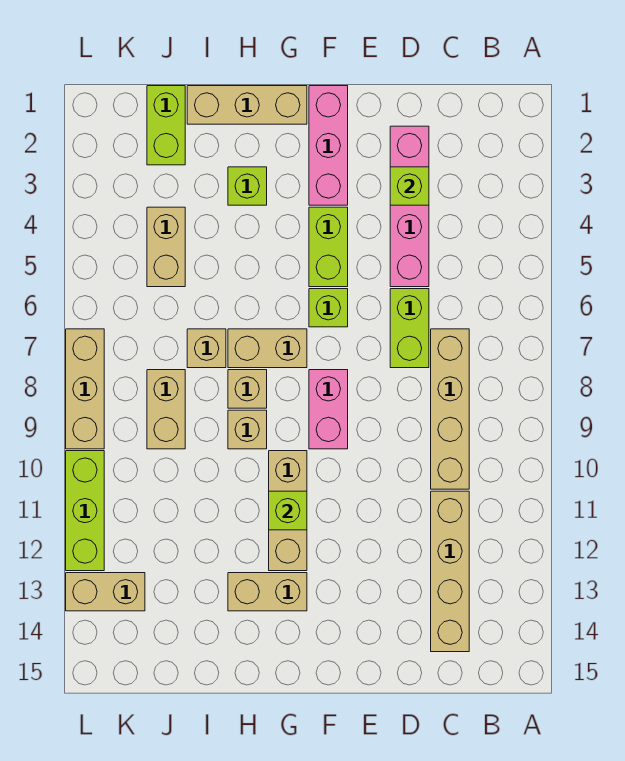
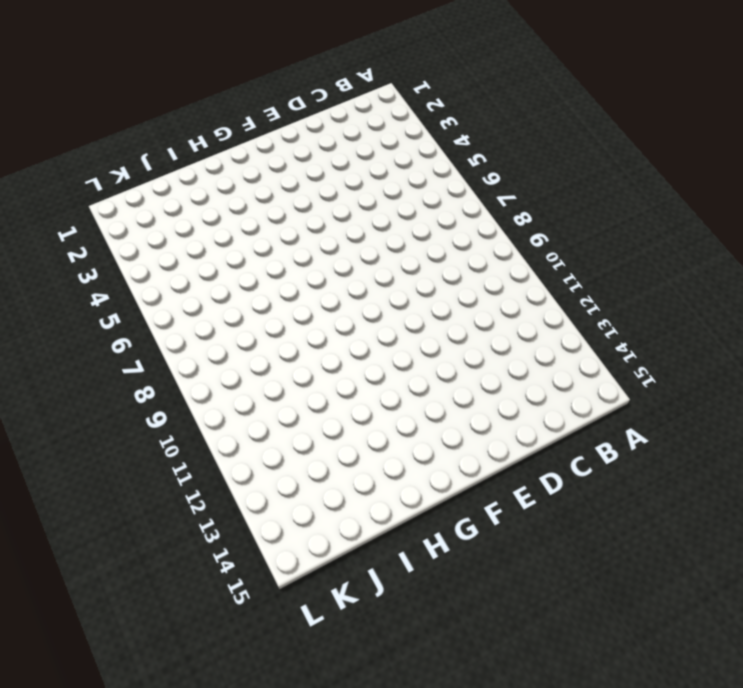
none -> tan 1x4 brick [431,329,469,489]
none -> tan 1x4 brick [431,491,469,652]
none -> pink 1x4 brick [390,126,429,287]

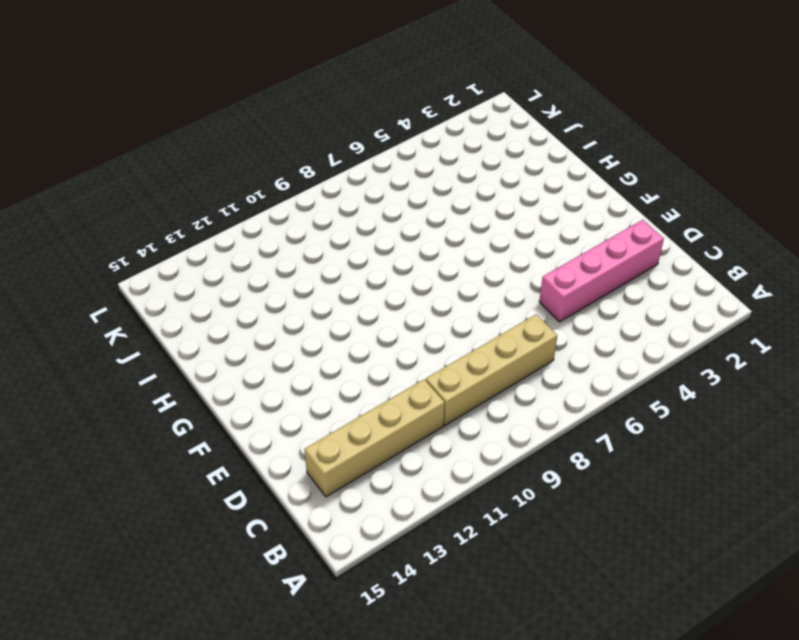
none -> lime 1x2 brick [390,289,429,368]
none -> pink 1x3 brick [309,86,348,205]
none -> lime 1x2 brick [309,207,348,287]

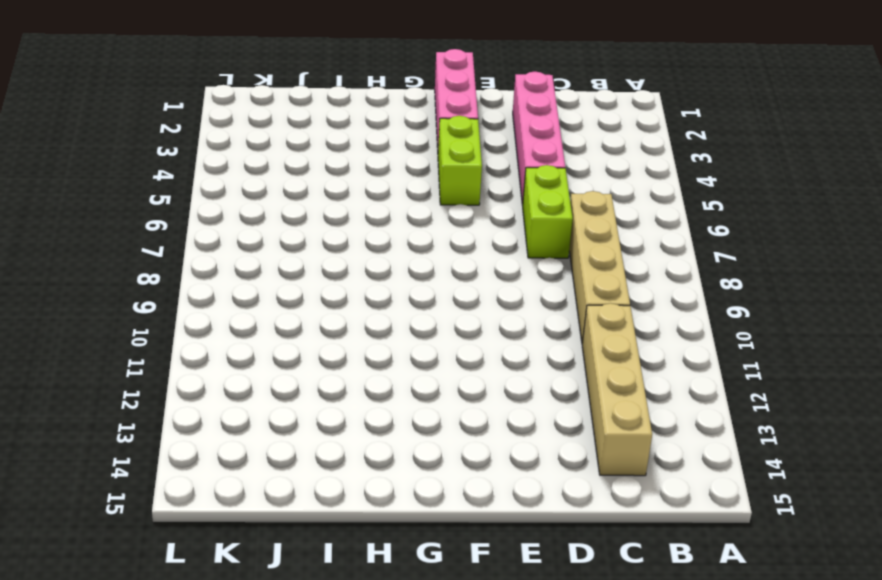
none -> lime 1x1 brick [309,289,348,327]
none -> pink 1x2 brick [309,370,348,449]
none -> tan 1x3 brick [187,86,307,124]

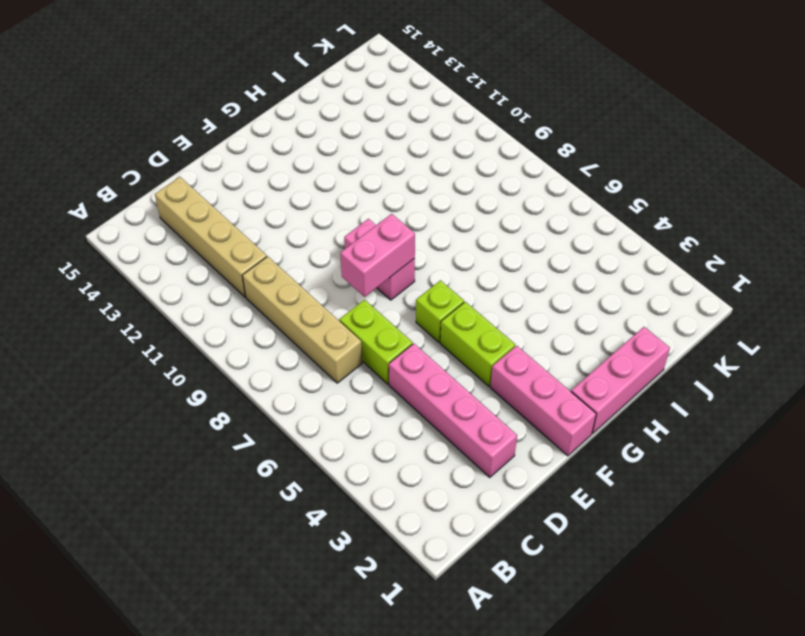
pink 1x2 brick [340,214,415,297] -> none
pink 1x3 brick [571,327,670,433] -> tan 1x3 brick [187,86,307,124]
none -> tan 1x2 brick [228,329,307,368]
none -> tan 1x3 brick [269,451,307,571]
none -> tan 1x2 brick [228,573,307,611]

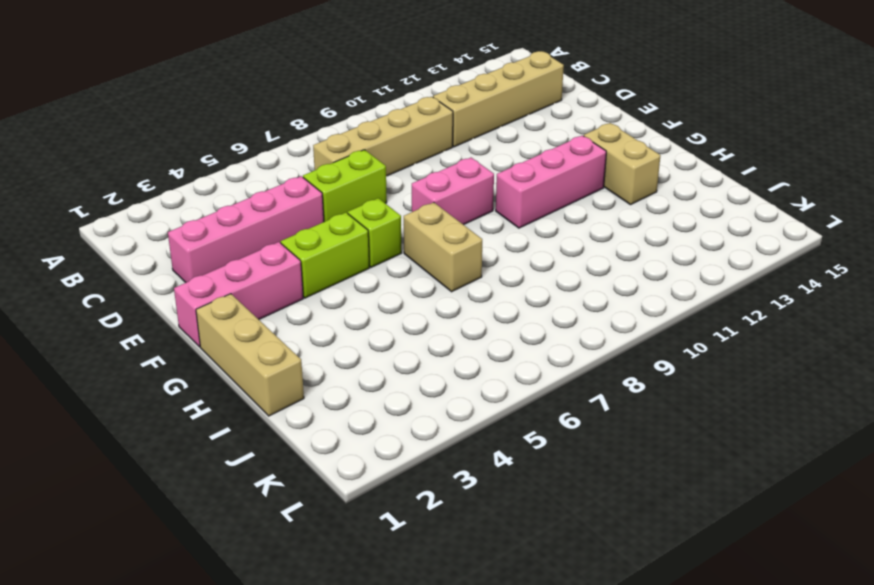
pink 1x3 brick [496,135,606,228] -> tan 1x3 brick [269,451,307,571]
none -> lime 1x1 brick [228,167,267,205]
none -> tan 1x1 brick [228,370,267,408]
none -> tan 1x1 brick [228,410,267,449]

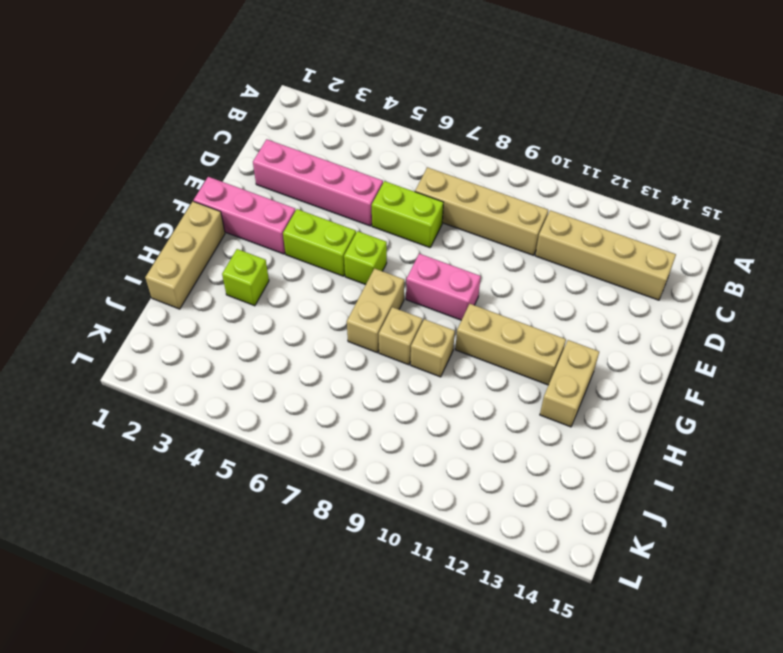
none -> tan 1x1 brick [187,329,226,368]
none -> lime 1x2 brick [147,86,185,165]
none -> tan 1x2 brick [147,207,185,287]

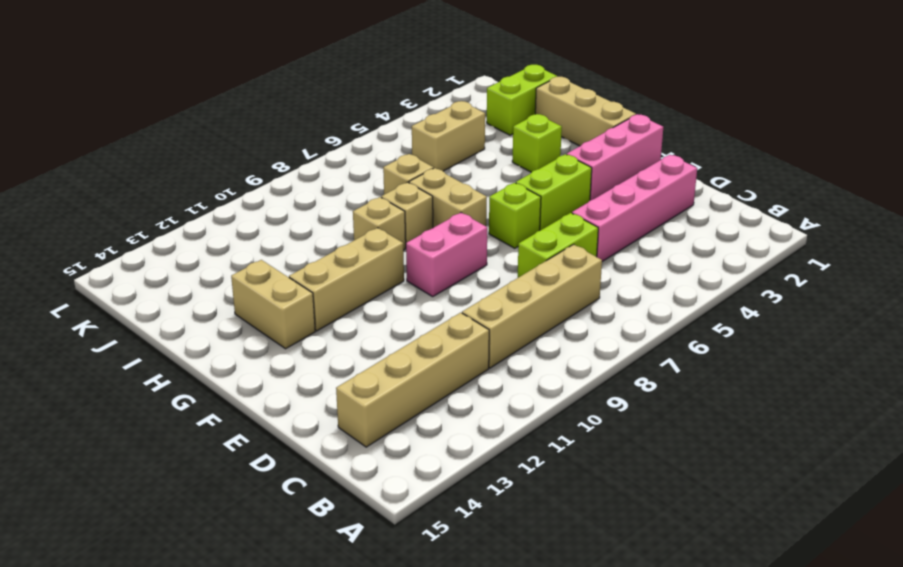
none -> tan 1x2 brick [147,370,185,449]
none -> tan 1x2 brick [66,573,145,611]
none -> tan 1x3 brick [66,329,104,449]

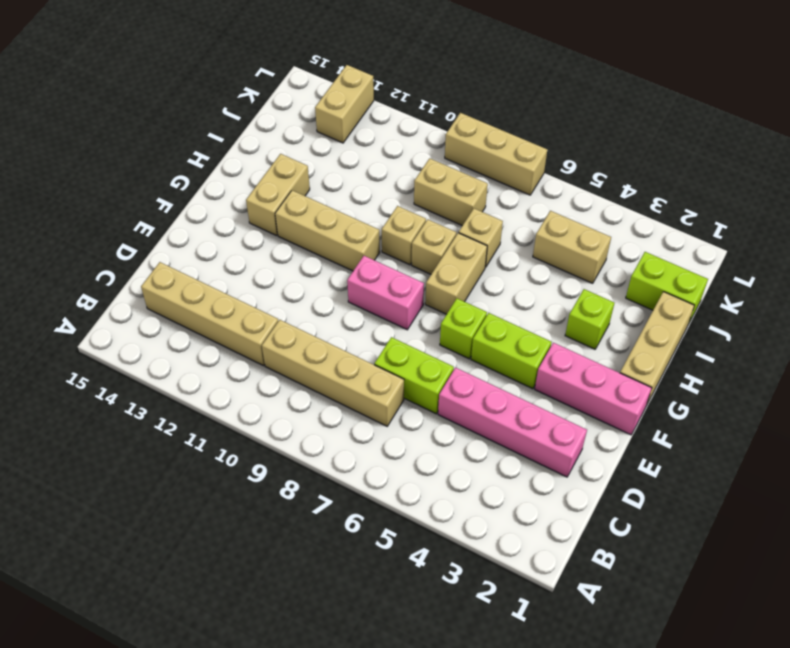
none -> lime 1x3 brick [66,451,104,571]
none -> lime 1x1 brick [390,167,429,205]
none -> lime 1x1 brick [269,491,307,530]

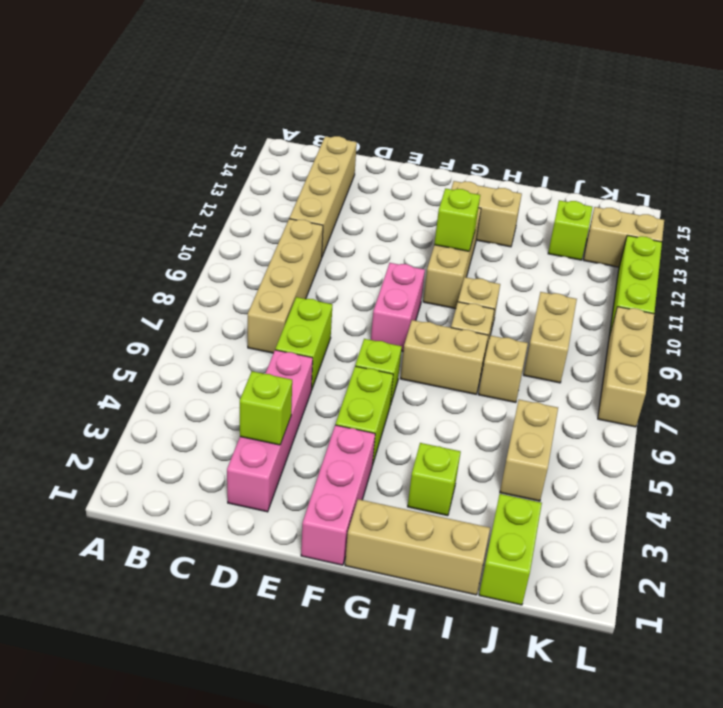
lime 1x1 brick [548,200,592,260] -> none

